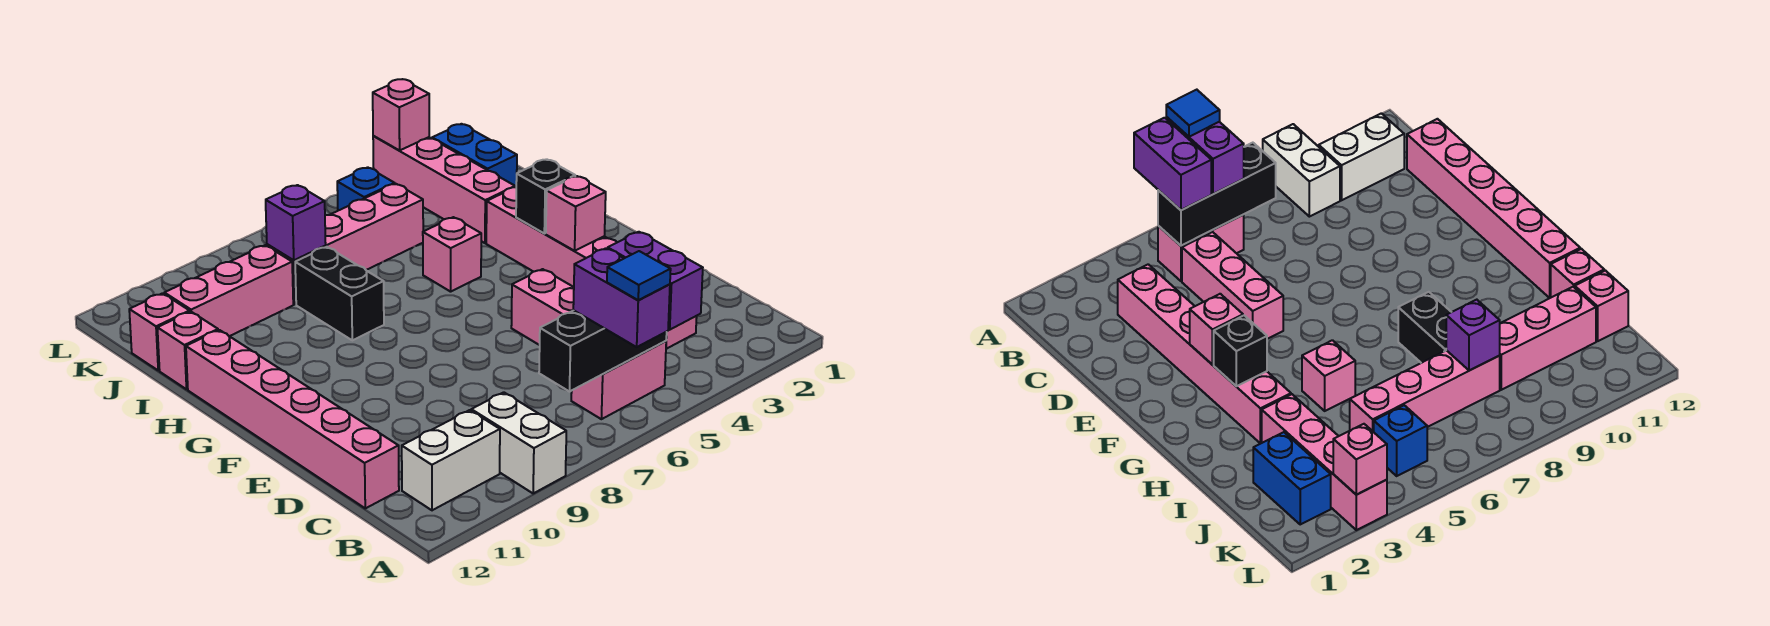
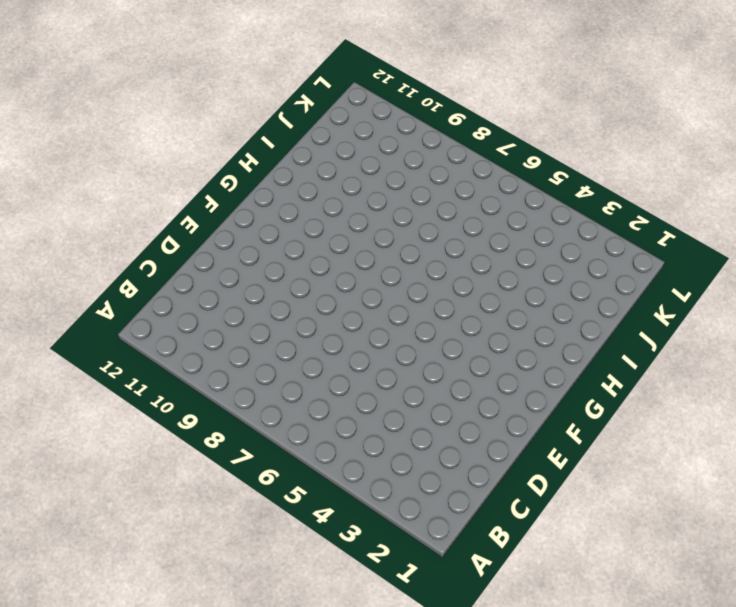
none -> white 1x2 brick [471,392,566,493]
none -> pink 1x2 brick [571,341,666,419]
none -> white 1x2 brick [402,410,500,510]

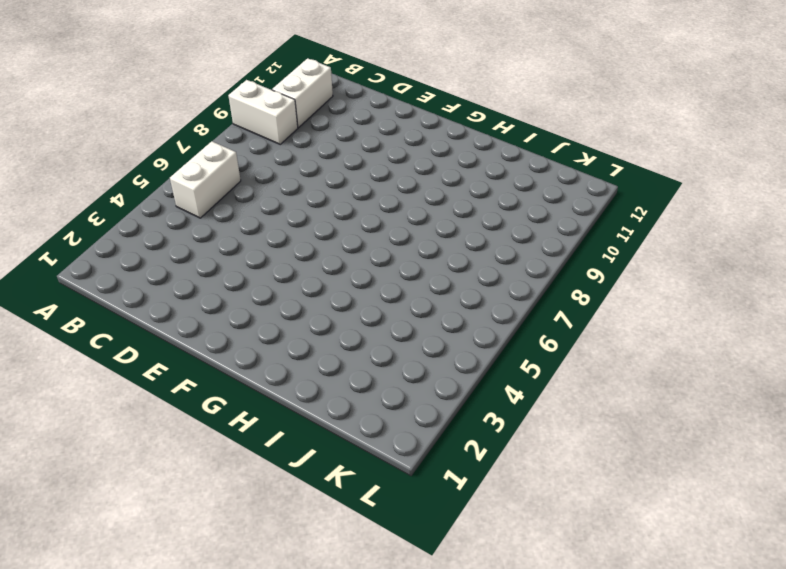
white 1x2 brick [170,141,241,218] -> pink 1x2 brick [571,341,666,419]
none -> pink 1x6 brick [486,187,697,349]
none -> pink 1x3 brick [511,269,574,345]
none -> pink 1x6 brick [186,330,399,508]

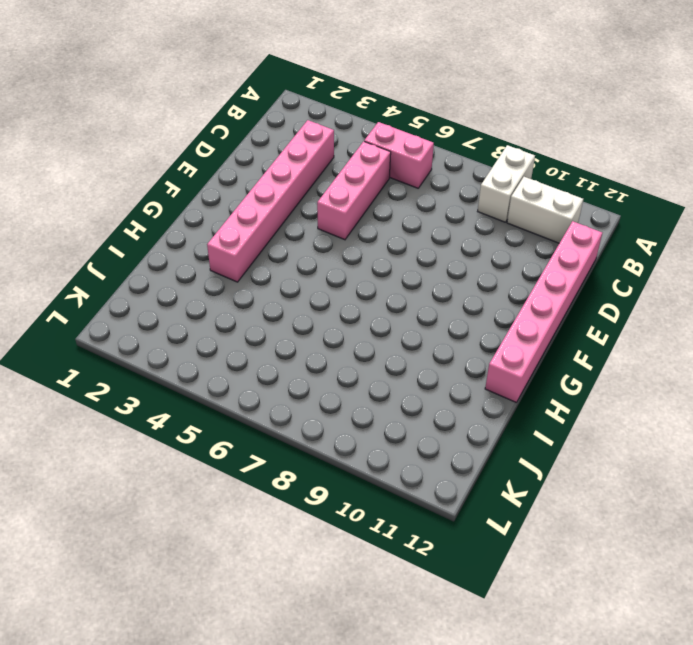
none -> pink 1x1 brick [423,217,481,292]
none -> black 1x2 brick [295,247,384,340]
none -> pink 1x4 brick [373,136,515,243]

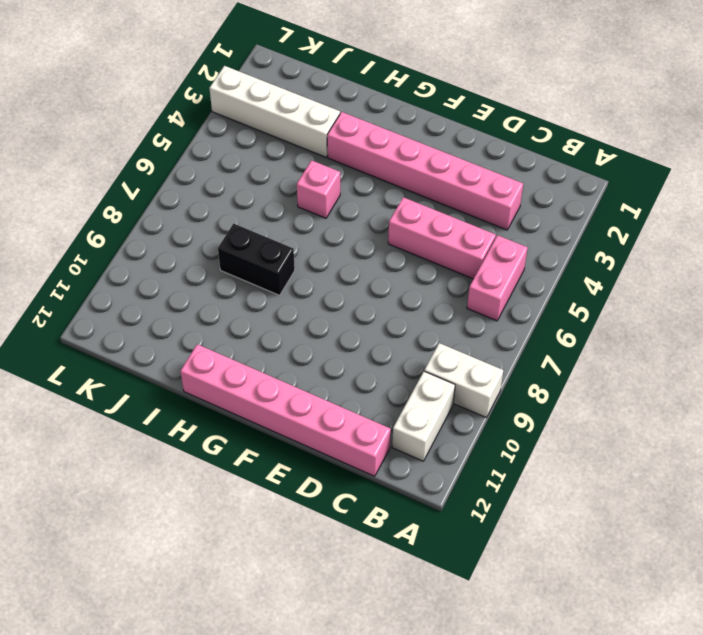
white 1x4 brick [209,66,340,157] -> pink 1x4 brick [373,136,515,243]
none -> pink 1x1 brick [157,312,218,389]
none -> blue 1x2 brick [432,124,517,187]
none -> pink 1x4 brick [267,184,423,304]

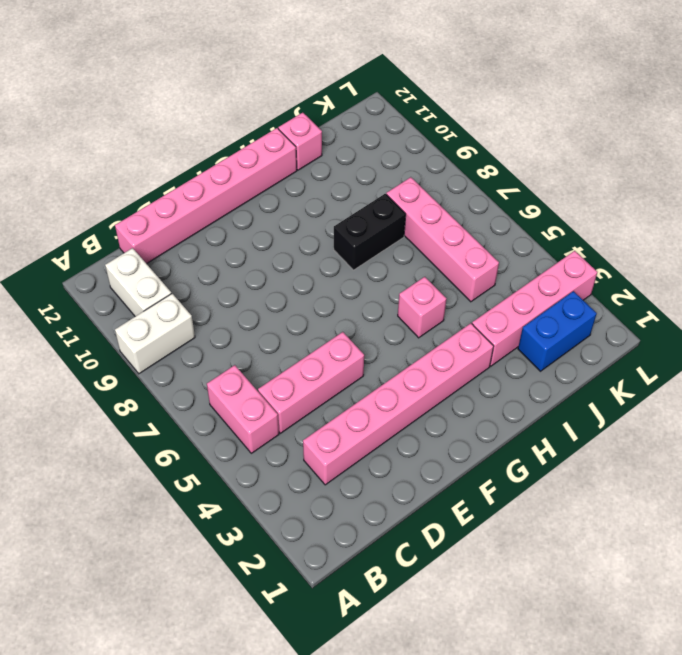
none -> pink 1x3 brick [164,245,293,336]
none -> pink 1x1 brick [129,293,190,371]
none -> blue 1x1 brick [337,167,395,211]

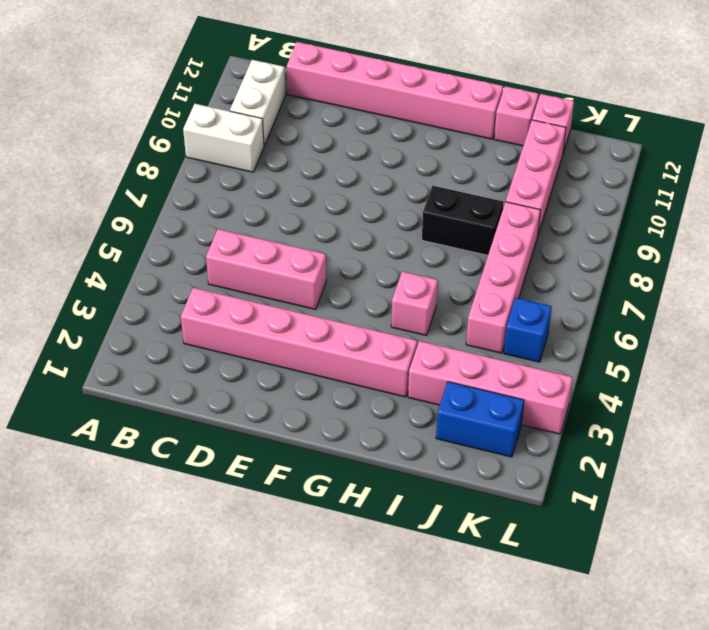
none -> pink 1x2 brick [571,341,666,419]
none -> black 1x3 brick [539,310,667,392]
none -> pink 1x1 brick [546,176,606,251]

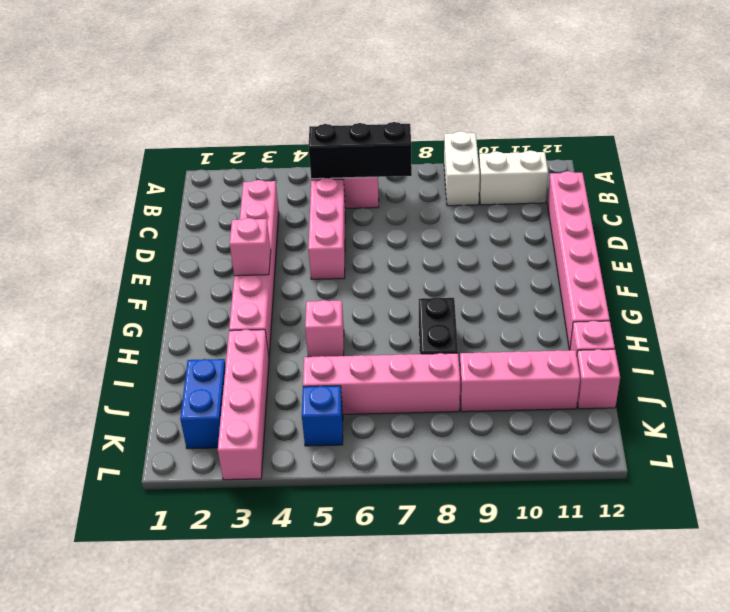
none -> black 1x1 brick [516,159,575,234]
none -> purple 1x1 brick [266,185,326,260]
none -> pink 1x1 brick [373,79,429,150]

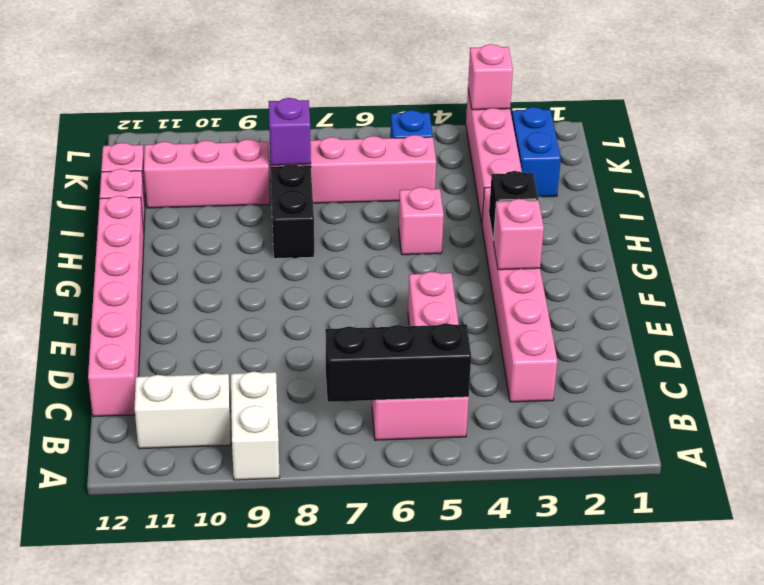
none -> purple 1x2 brick [608,232,703,330]
none -> purple 1x2 brick [573,248,670,347]
none -> blue 1x1 tile [607,251,671,300]

